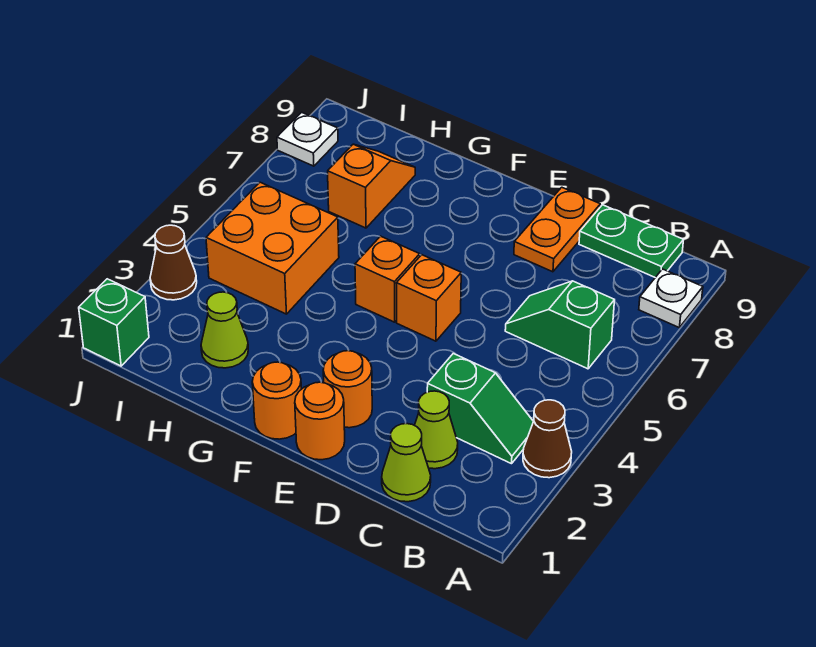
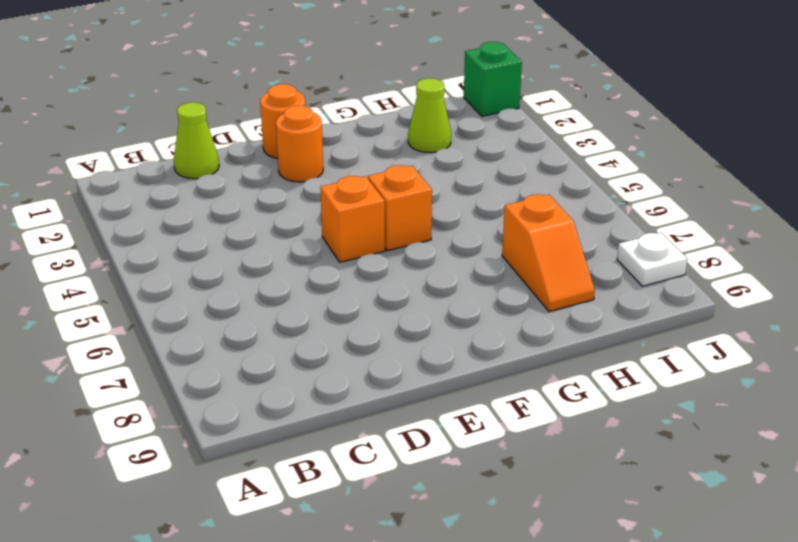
none -> brown 1x1 cone [523,400,572,478]
none -> white 1x1 plate [639,269,703,327]
none -> green 1x2 slope [427,353,534,464]

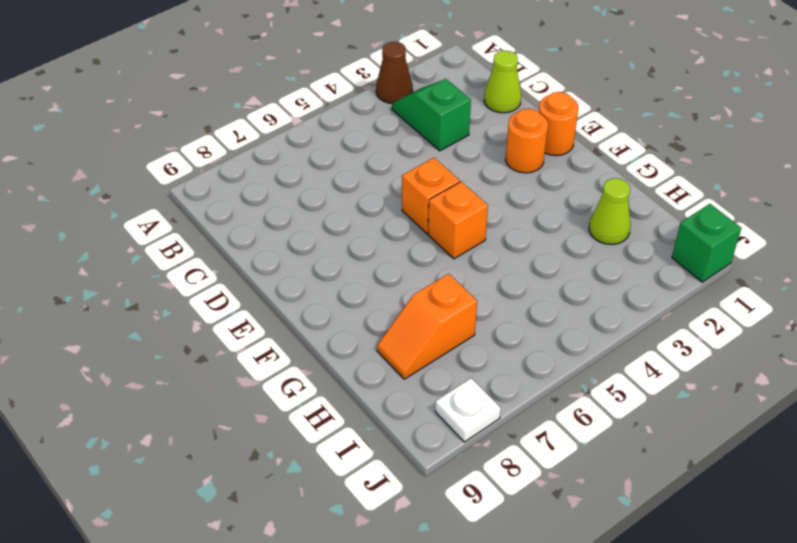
none -> white 1x1 plate [639,269,703,327]
none -> green 1x2 slope [505,281,615,369]
none -> green 1x2 plate [579,205,683,277]

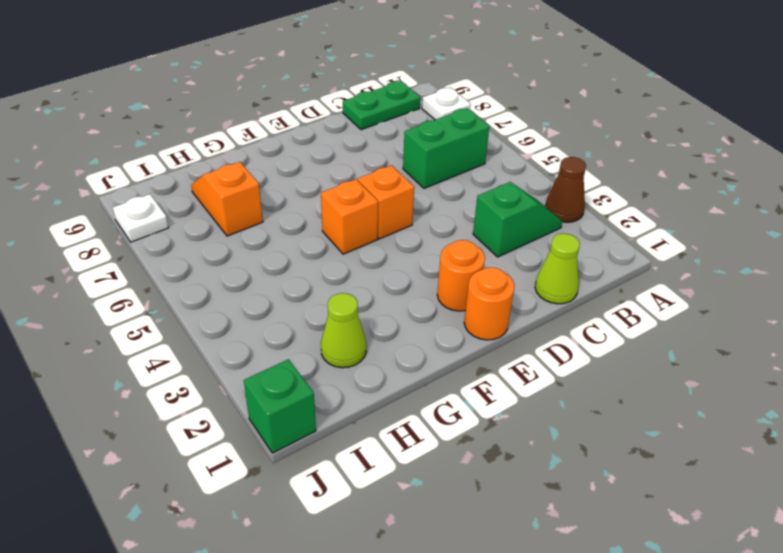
green 1x2 brick [403,108,490,188] -> green 1x2 slope [505,281,615,369]
none -> lime 1x1 cone [415,391,458,469]
none -> orange 1x2 plate [514,187,600,272]
none -> orange 1x1 round brick [252,362,301,439]

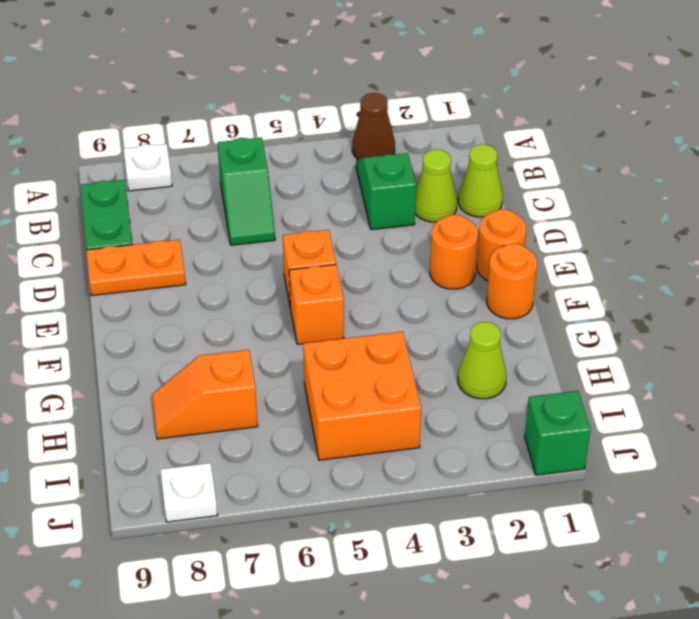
none -> brown 1x1 cone [150,225,197,300]

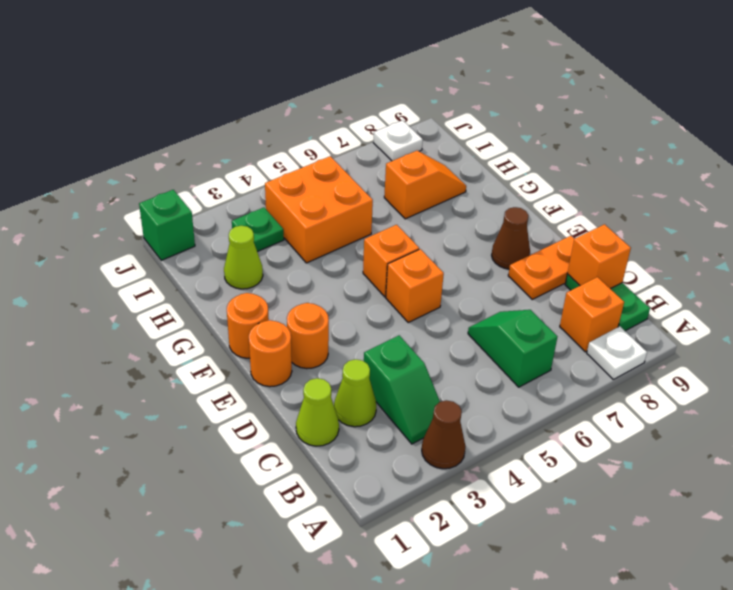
orange 1x1 brick [560,277,624,352] -> none
orange 1x1 brick [567,224,631,289] -> none
brown 1x1 cone [492,207,530,269] -> brown 1x1 cone moved to [150,225,197,300]
green 1x1 plate [232,207,284,252] -> none

